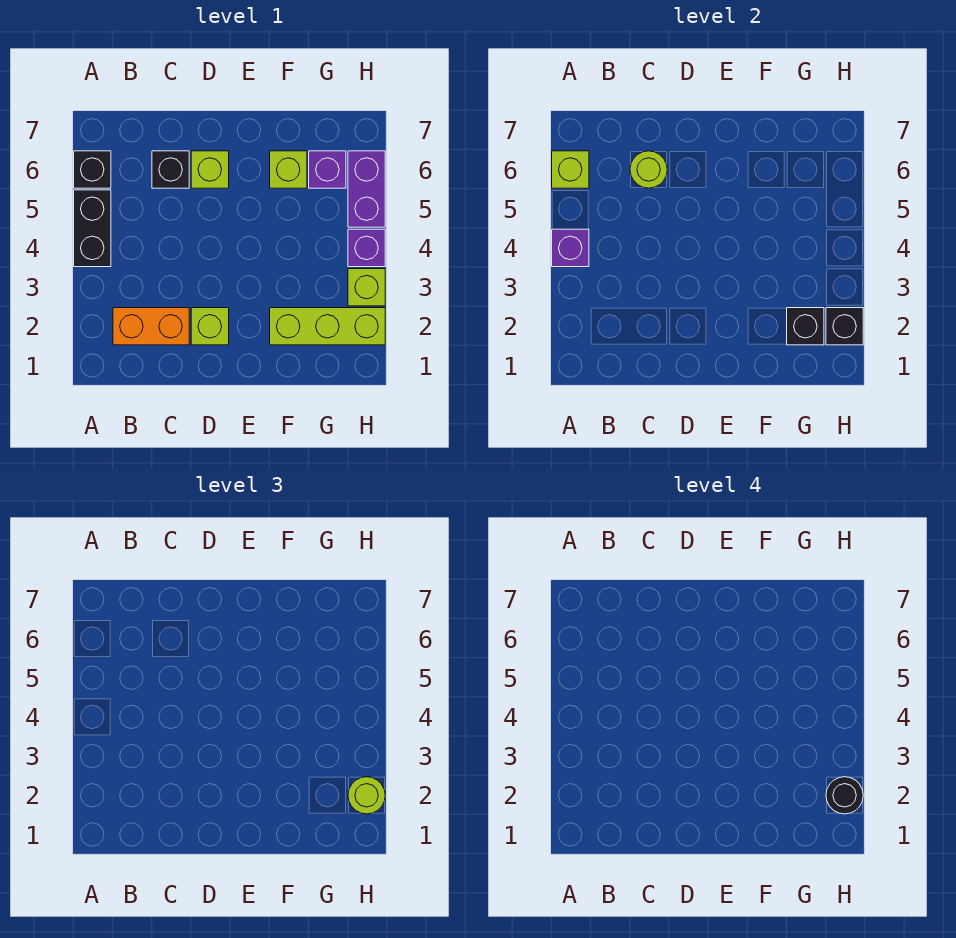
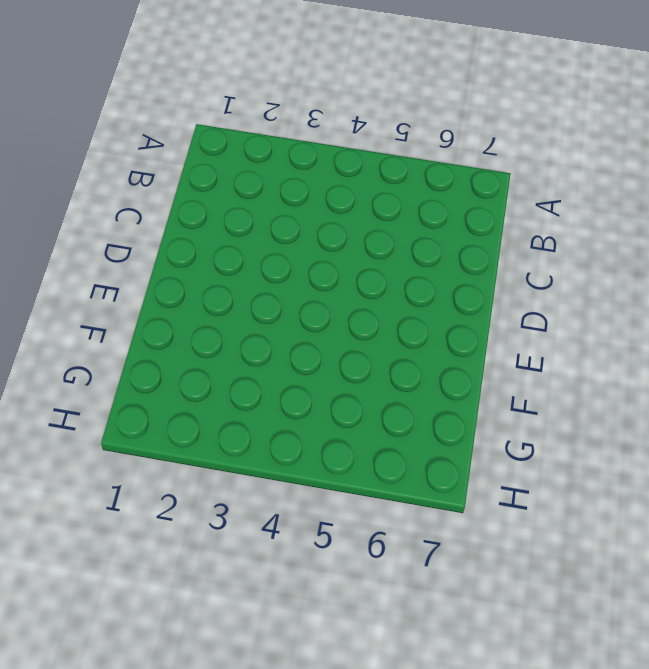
none -> black 1x2 brick [74,190,111,267]
none -> black 1x1 brick [74,151,111,188]
none -> orange 1x2 brick [113,308,189,345]

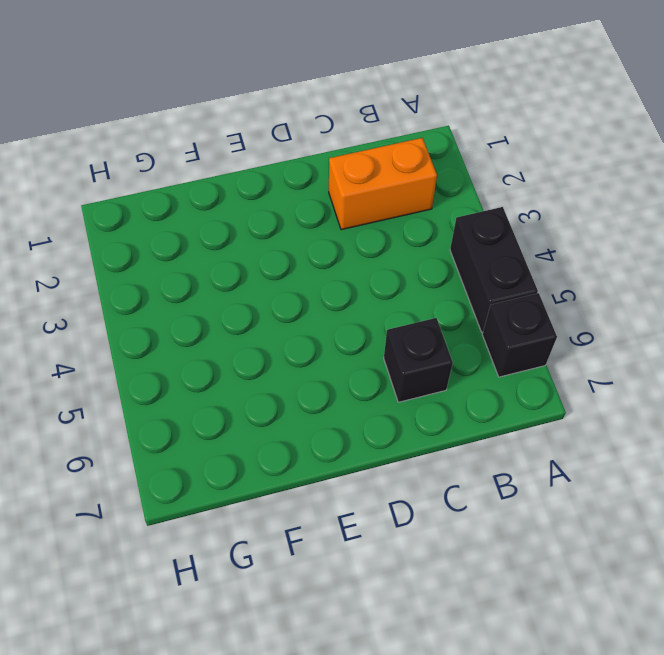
none -> lime 1x1 brick [191,308,229,345]
none -> lime 1x1 brick [191,151,229,188]
none -> lime 1x3 brick [270,308,385,345]

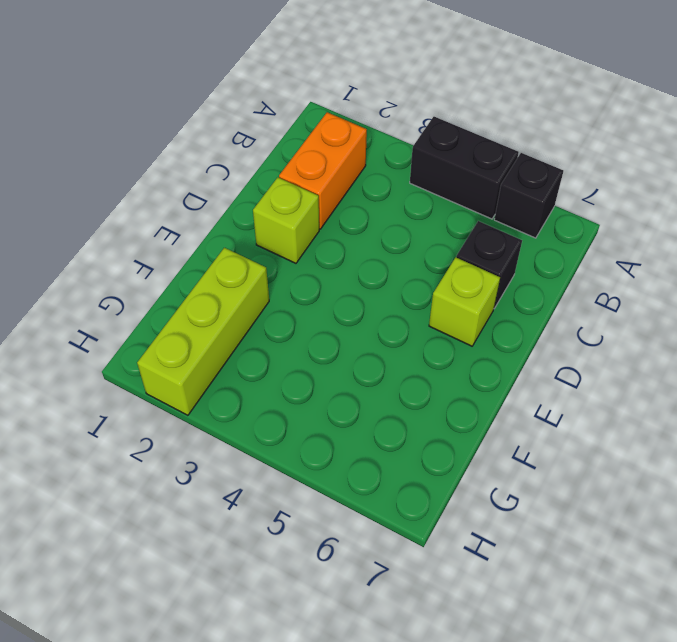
none -> lime 1x1 brick [270,151,307,188]
none -> purple 1x1 brick [309,151,346,188]
none -> lime 1x1 brick [348,269,385,306]

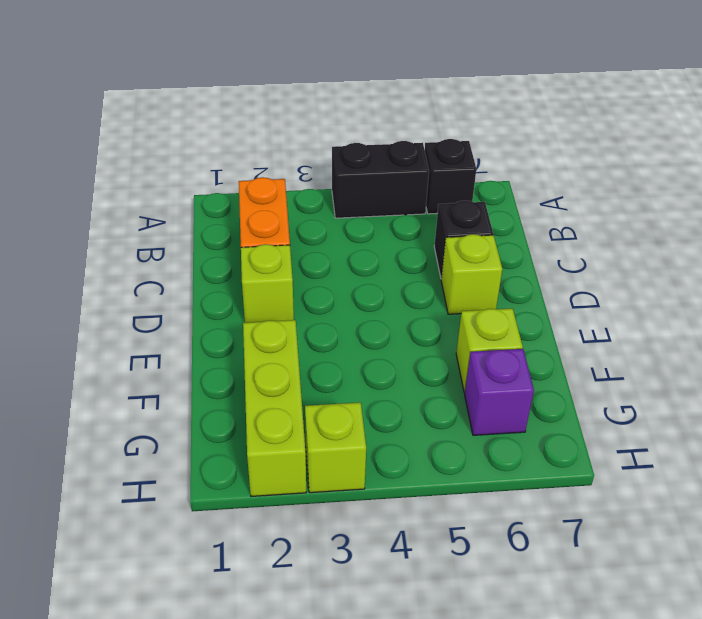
none -> purple 1x1 brick [348,229,385,267]
none -> purple 1x2 brick [348,151,385,227]
none -> purple 1x1 brick [552,229,589,267]

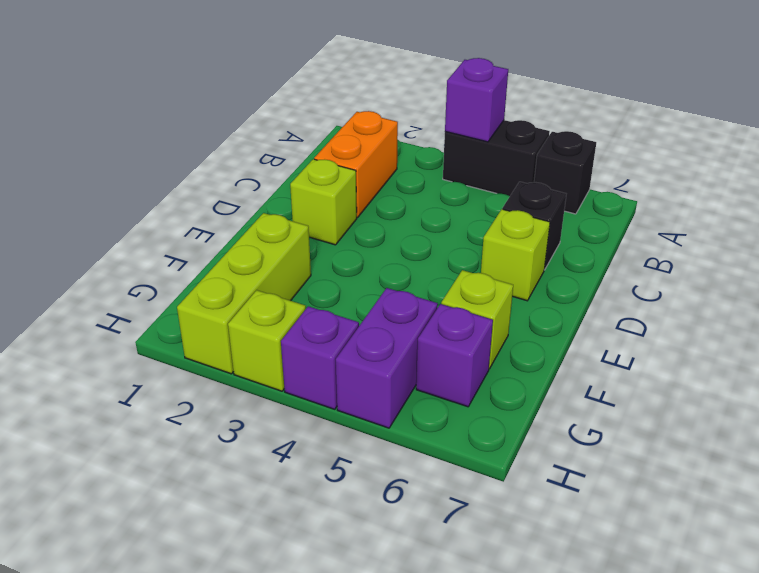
purple 1x2 brick [336,288,438,428] -> purple 1x2 brick turned to [348,151,385,227]
none -> lime 1x1 brick [552,151,589,188]
none -> lime 1x1 round brick [630,151,667,188]
none -> black 1x1 brick [787,308,824,345]

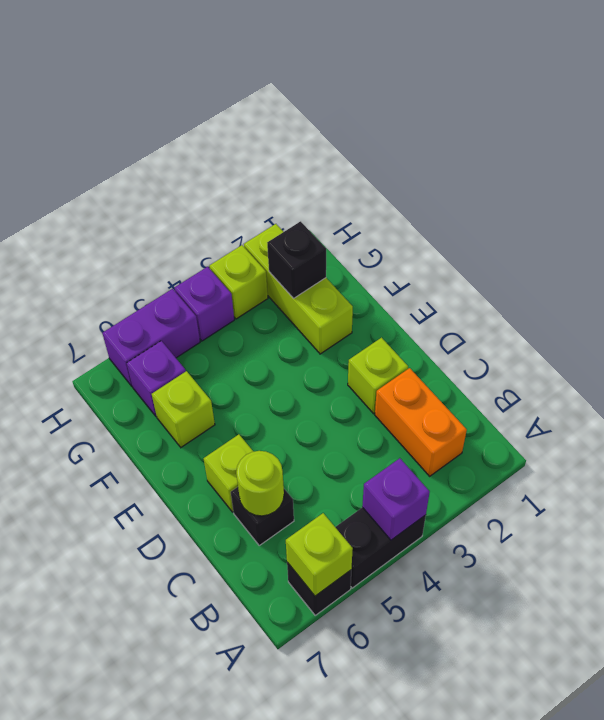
none -> black 1x1 brick [826,308,863,345]
none -> lime 1x1 round brick [348,777,385,814]
none -> black 1x1 round brick [826,777,863,814]

